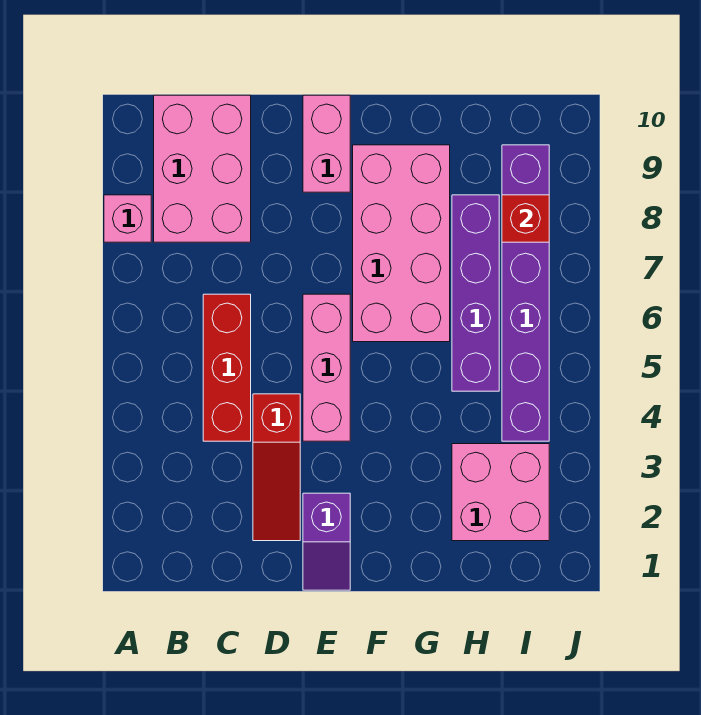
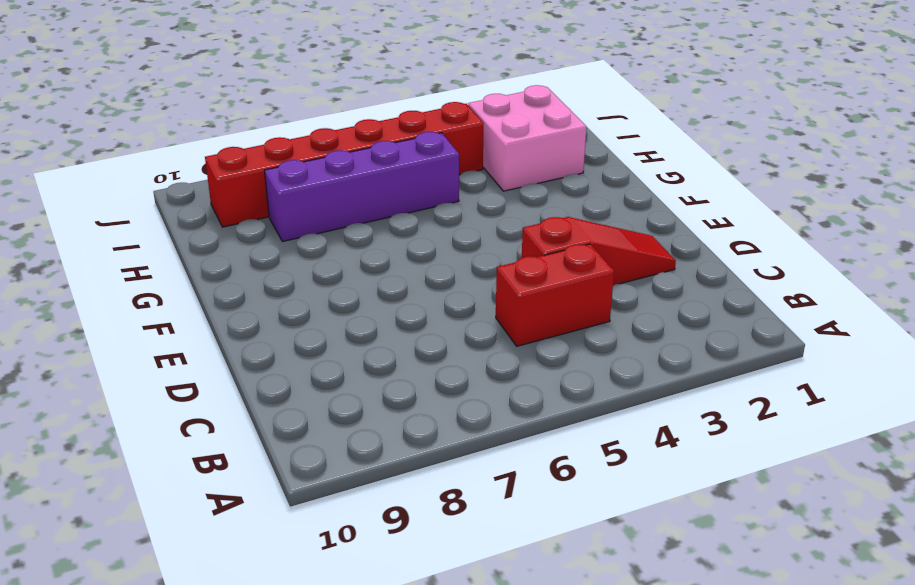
red 1x2 brick [496,244,614,346] -> red 1x3 brick [203,294,251,441]
red 1x6 brick [205,102,483,227] -> purple 1x6 brick [502,145,549,441]
none -> pink 1x1 brick [104,195,151,242]
none -> pink 2x3 brick [154,95,251,242]
none -> purple 1x2 slope [303,493,350,590]

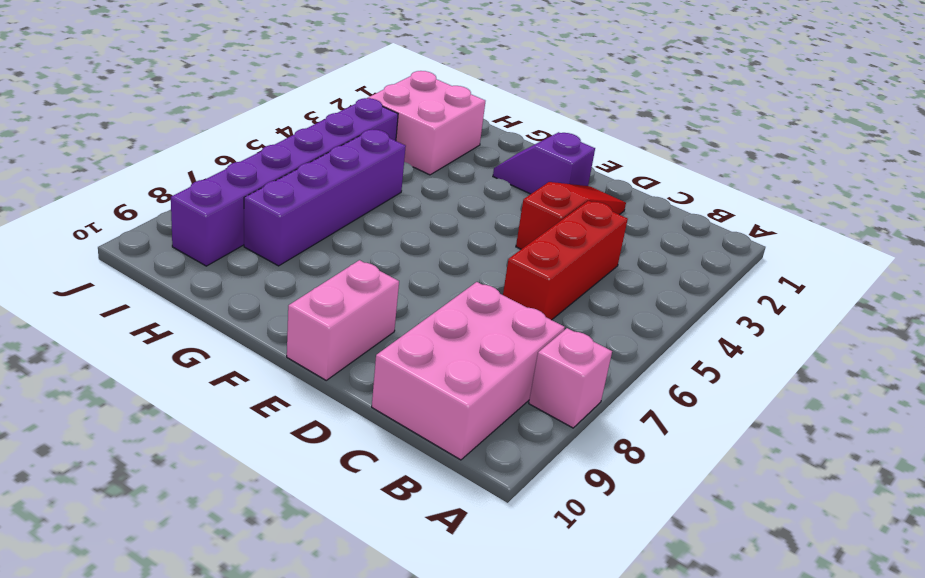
purple 1x2 slope [493,132,595,194] -> purple 1x2 slope turned to [303,493,350,590]
none -> pink 1x3 brick [303,294,350,441]
none -> pink 2x4 brick [353,145,450,342]
none -> red 1x1 brick [502,195,549,242]

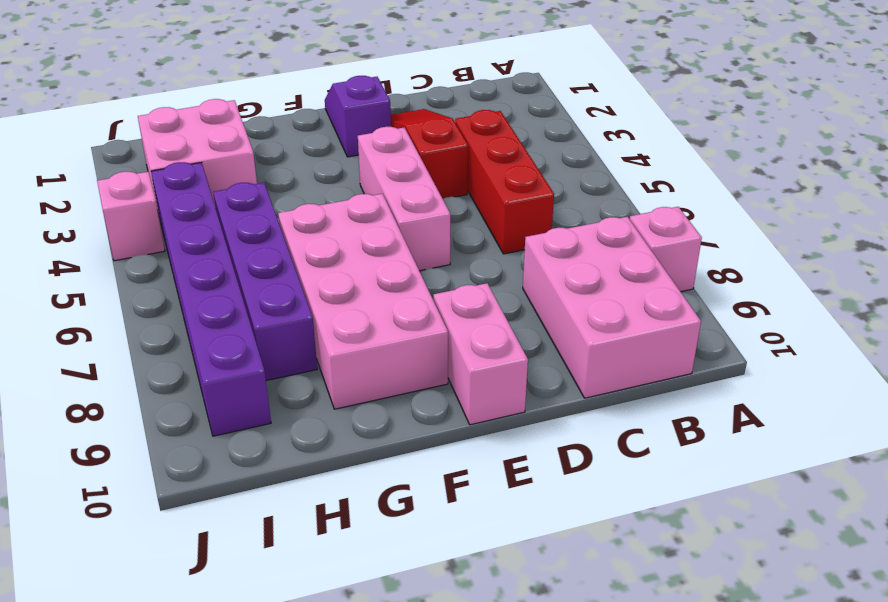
pink 1x1 brick [97,171,165,261] -> none
none -> red 1x1 brick [502,195,549,242]

